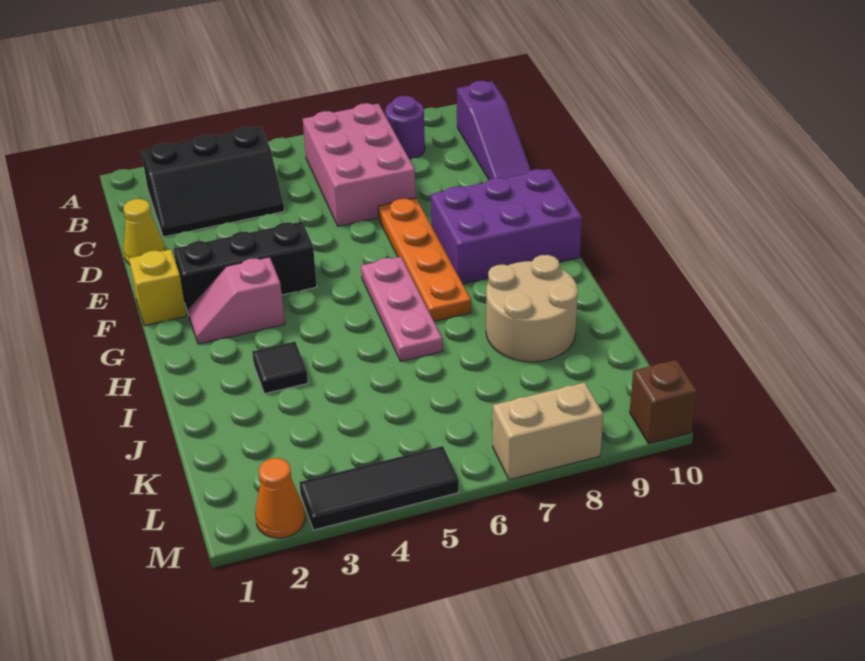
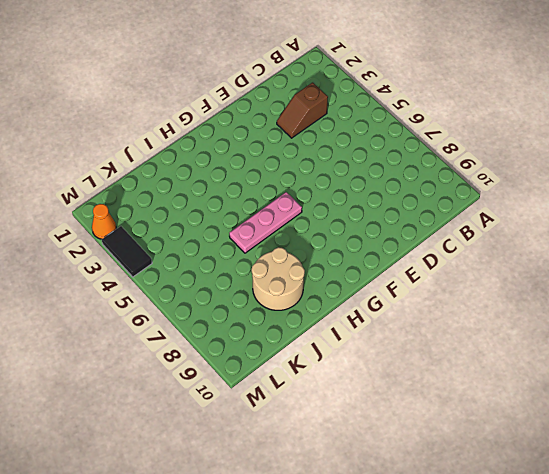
brown 1x2 slope [277,82,328,138] -> black 2x3 slope [141,127,284,237]
black 1x2 tile [102,226,152,277] -> black 1x3 tile [299,446,459,530]
none -> pink 2x3 brick [303,103,416,226]
none -> purple 1x1 round brick [385,96,425,160]
none -> purple 1x3 slope [457,81,531,180]

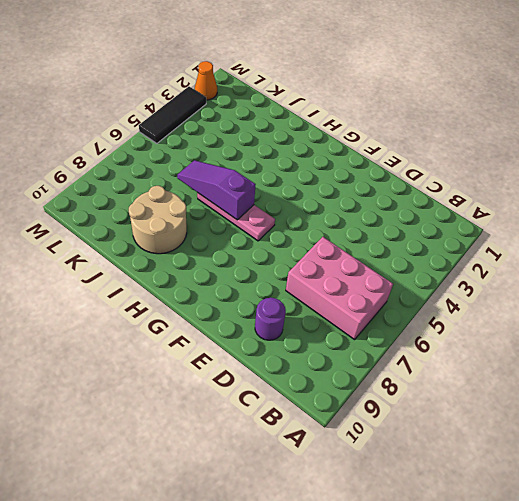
purple 1x1 round brick [255,298,286,340] -> purple 1x1 round brick moved to [385,96,425,160]
purple 1x3 slope [177,160,256,220] -> purple 1x3 slope moved to [457,81,531,180]
none -> black 2x3 slope [141,127,284,237]
none -> yellow 1x1 cone [123,199,165,264]
none -> orange 1x4 plate [378,198,471,321]

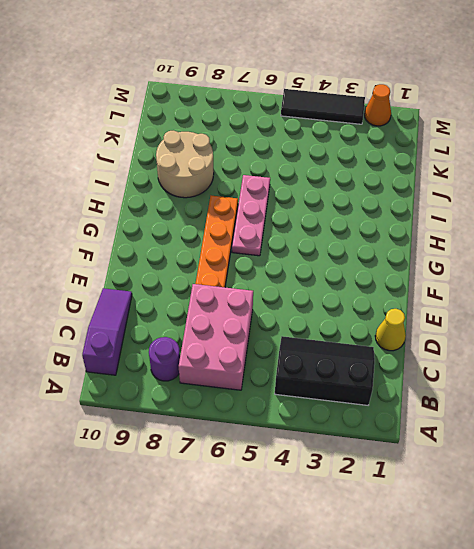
none -> yellow 1x1 brick [129,249,186,326]
none -> black 1x3 brick [174,222,317,312]
none -> purple 2x3 brick [431,169,582,284]

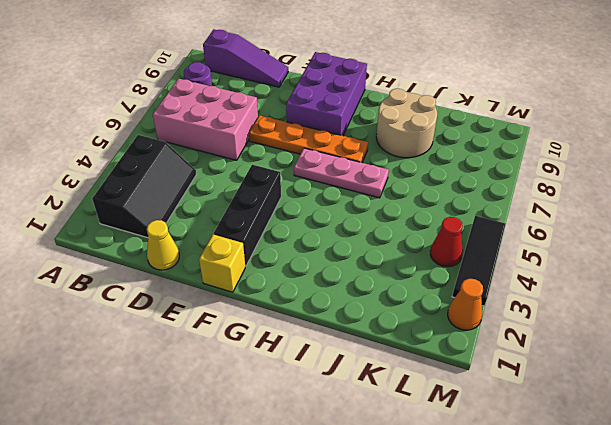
red 1x1 cone [430,217,463,267] -> none
none -> pink 1x2 slope [188,257,285,344]
none -> black 1x1 tile [252,342,308,394]
none -> tan 1x2 brick [493,382,603,480]

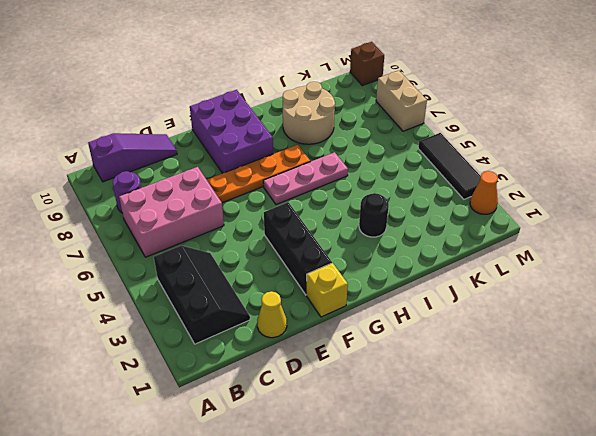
black 1x1 round brick [359,193,389,237] -> black 1x1 tile [252,342,308,394]
none -> pink 1x2 slope [188,257,285,344]

